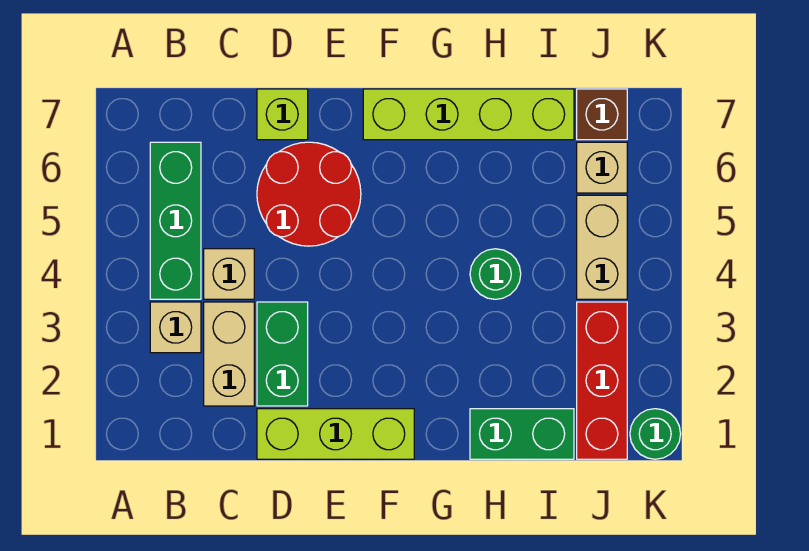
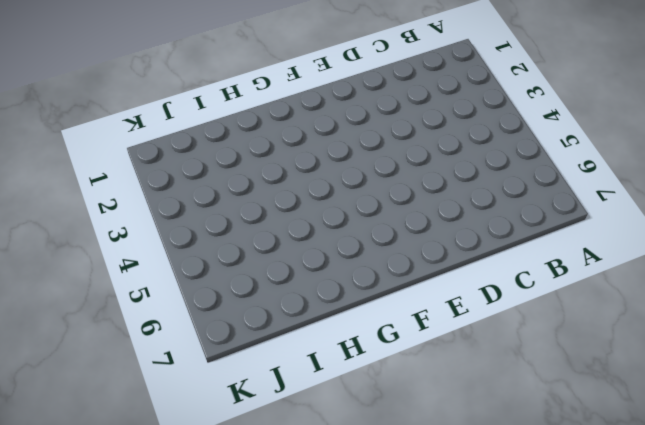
none -> tan 1x1 brick [150,302,201,353]
none -> green 1x3 brick [150,142,201,299]
none -> tan 1x2 brick [204,302,254,406]

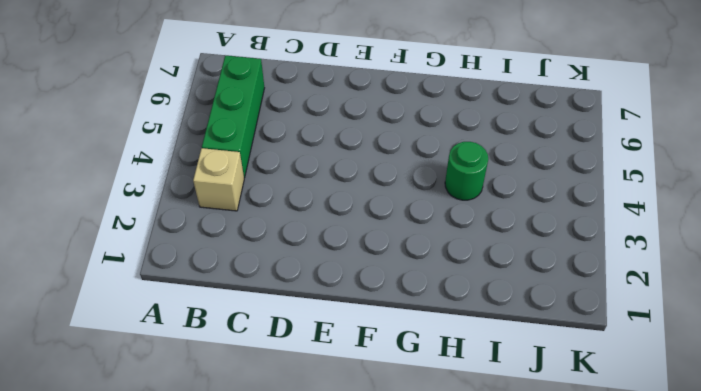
none -> tan 1x2 brick [204,302,254,406]
none -> tan 1x1 brick [204,249,254,299]
none -> lime 1x3 brick [257,409,414,459]

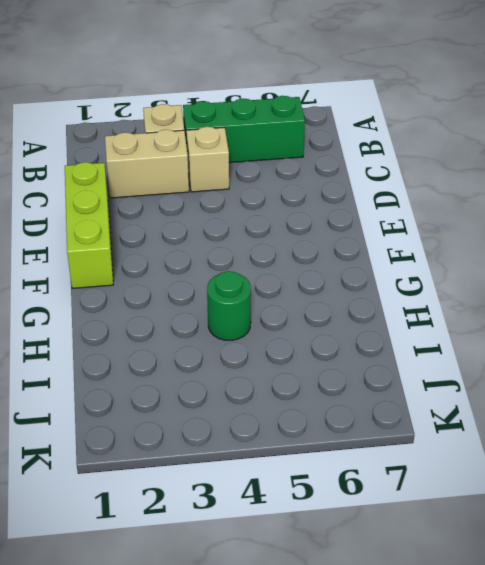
none -> green 1x2 brick [257,302,308,406]
none -> red 2x2 round brick [257,142,361,246]
none -> lime 1x1 brick [257,89,308,140]

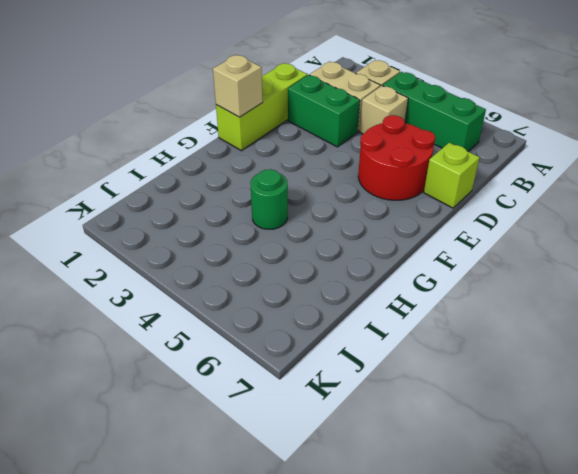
tan 1x1 brick [213,55,263,117] -> tan 1x1 brick moved to [577,142,627,193]
none -> lime 1x4 brick [363,89,574,140]
none -> green 1x2 brick [470,409,574,459]
none -> red 1x3 brick [577,302,627,459]

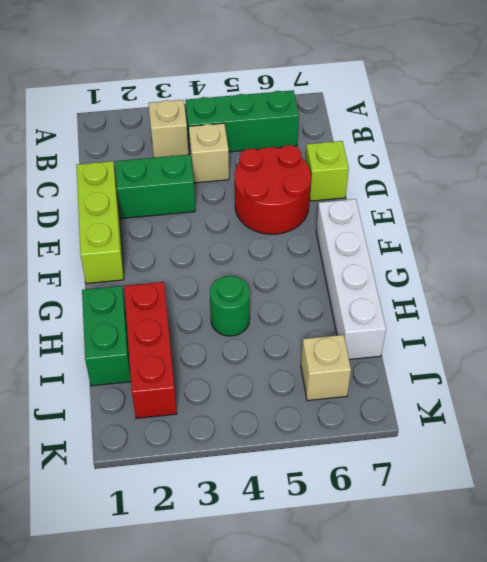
white 1x4 brick [316,199,386,360] -> lime 1x4 brick [363,89,574,140]
red 1x3 brick [124,282,177,418] -> red 1x3 brick turned to [577,302,627,459]
none -> tan 1x2 brick [204,302,254,406]
none -> tan 1x2 brick [577,195,627,299]
none -> brown 1x1 brick [577,89,627,140]

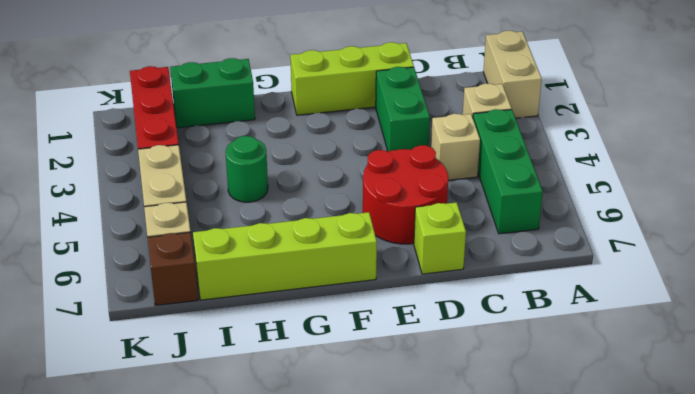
tan 1x2 brick [483,31,542,118] -> tan 1x2 brick moved to [204,302,254,406]
none -> green 1x1 round brick [630,409,681,459]

